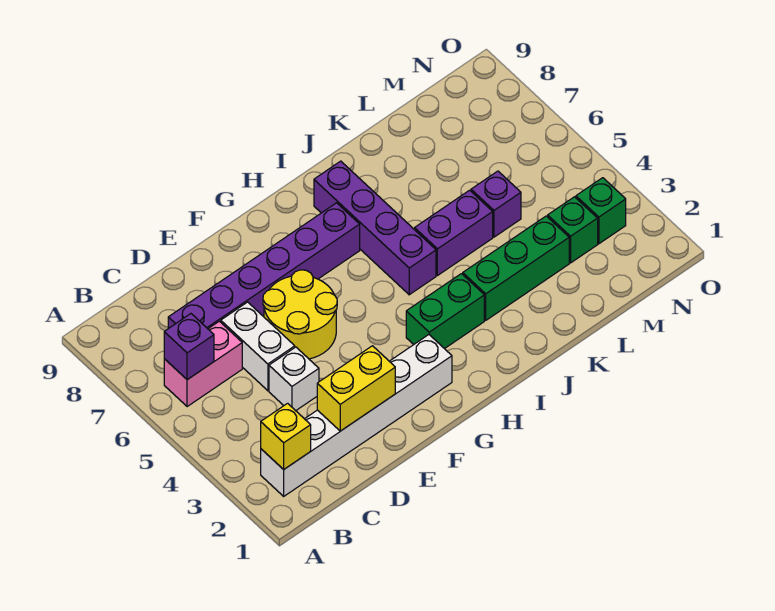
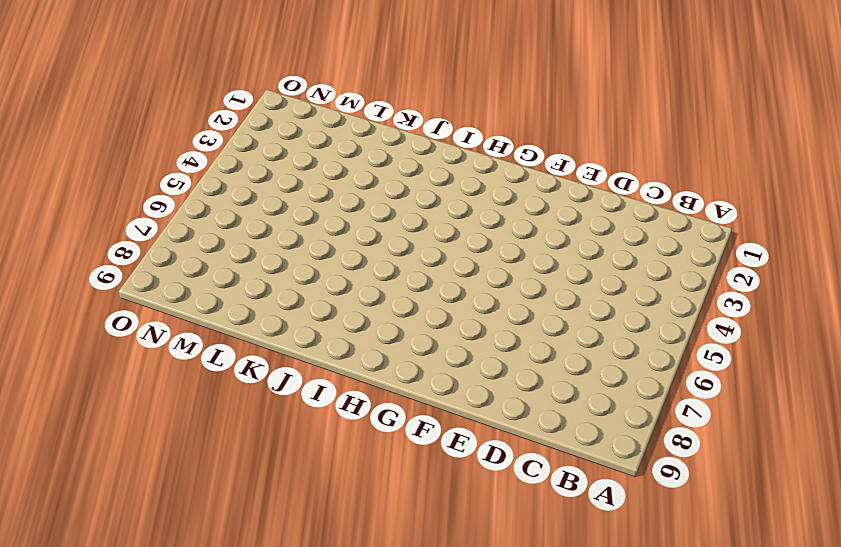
none -> white 1x6 brick [261,335,452,496]
none -> pink 1x2 brick [164,321,242,407]
none -> purple 1x6 brick [168,203,360,329]

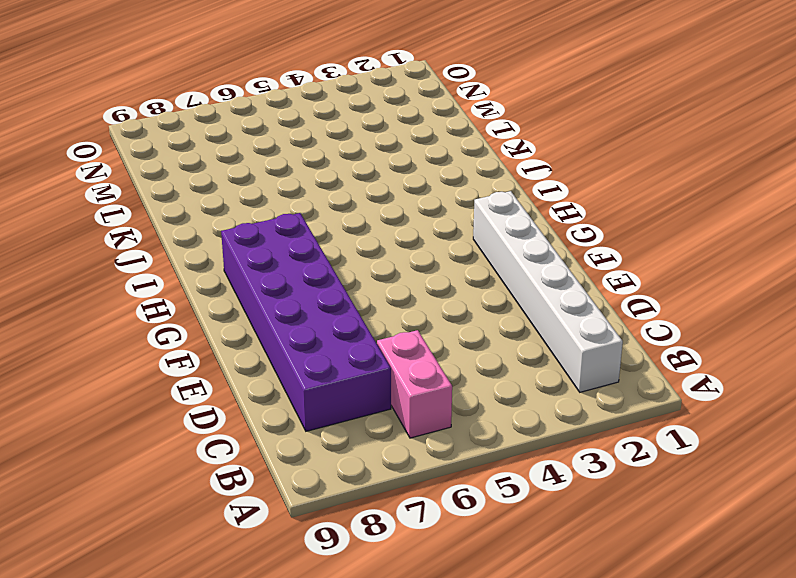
purple 2x6 brick [221,213,391,431] -> purple 1x6 brick [168,203,360,329]
none -> white 1x1 brick [269,347,319,411]
none -> white 1x2 brick [221,302,295,391]
none -> yellow 2x2 round brick [263,270,337,359]

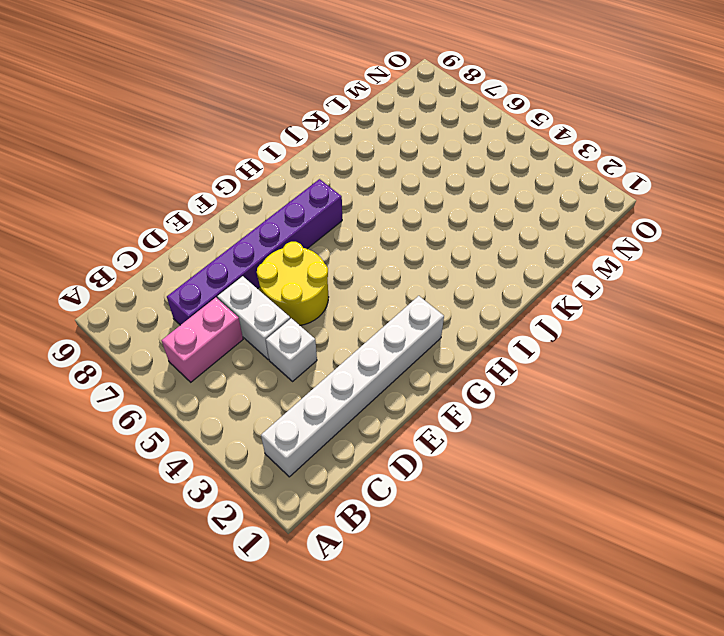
none -> green 1x2 brick [406,274,484,349]
none -> purple 1x4 brick [314,161,436,295]
none -> green 1x3 brick [463,216,569,320]

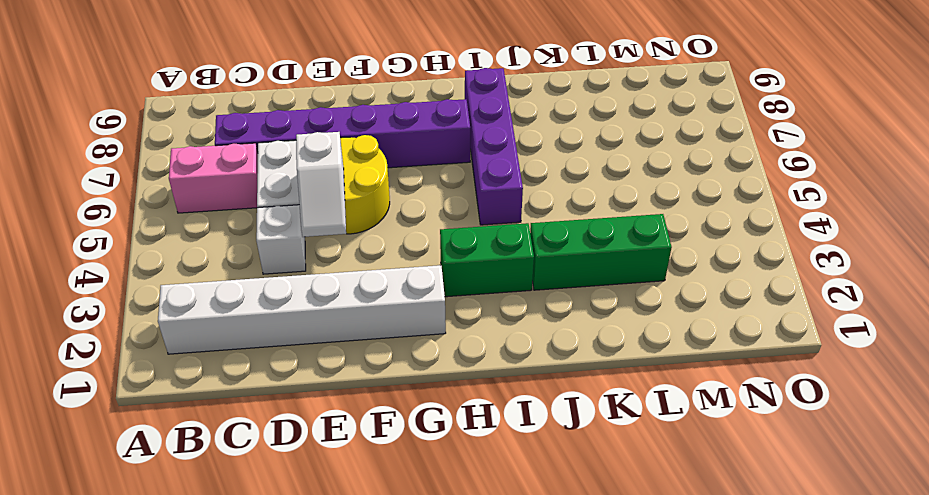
white 1x2 slope [296,132,346,237] -> none
none -> purple 1x2 brick [415,190,493,276]
none -> purple 1x1 brick [471,171,521,237]
none -> green 1x1 brick [548,197,598,263]

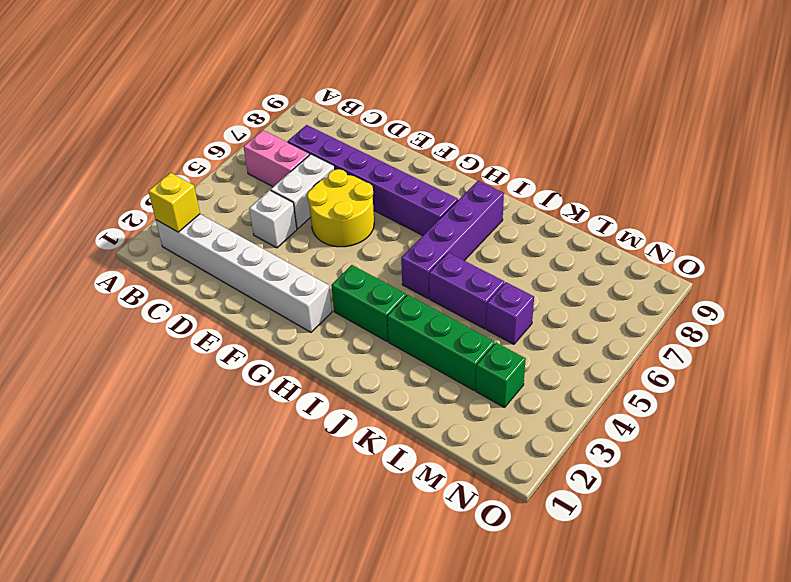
none -> green 1x1 brick [576,178,626,244]
none -> purple 1x1 brick [164,314,214,380]
none -> yellow 1x2 brick [317,346,395,431]

